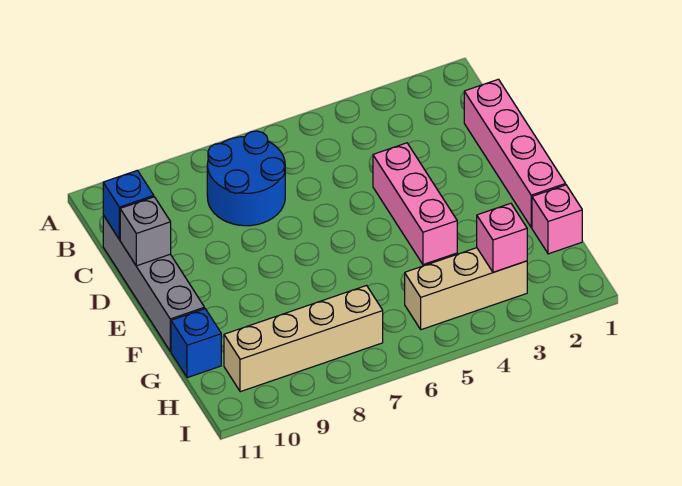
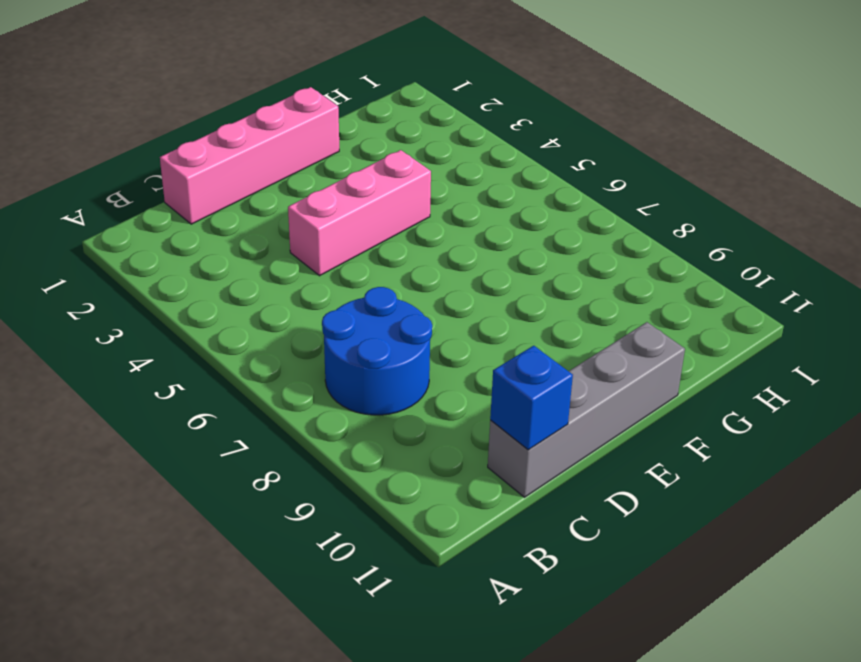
none -> pink 1x1 brick [532,185,582,254]
none -> blue 1x1 brick [171,309,221,378]

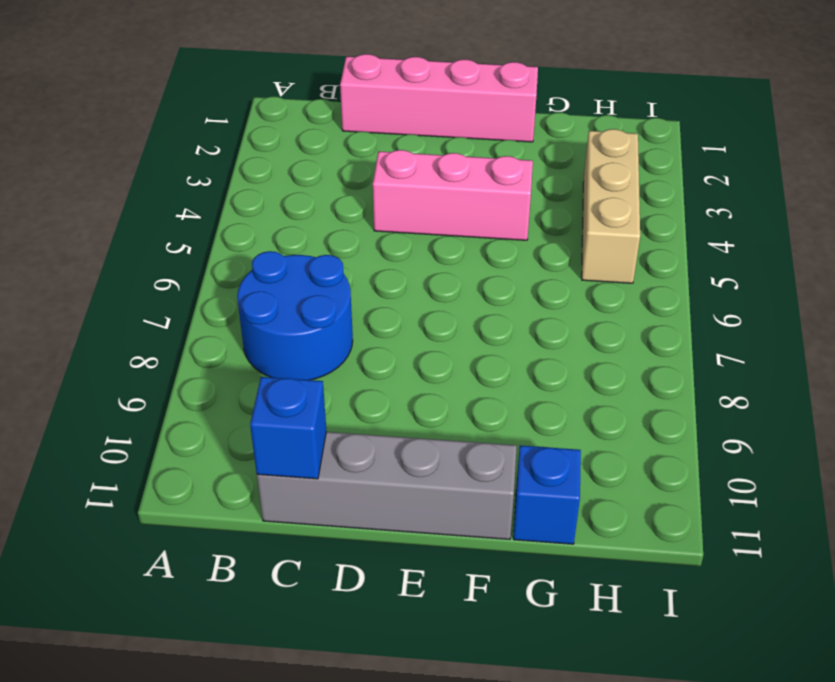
none -> pink 1x1 brick [532,185,582,254]
none -> tan 1x4 brick [224,286,383,392]

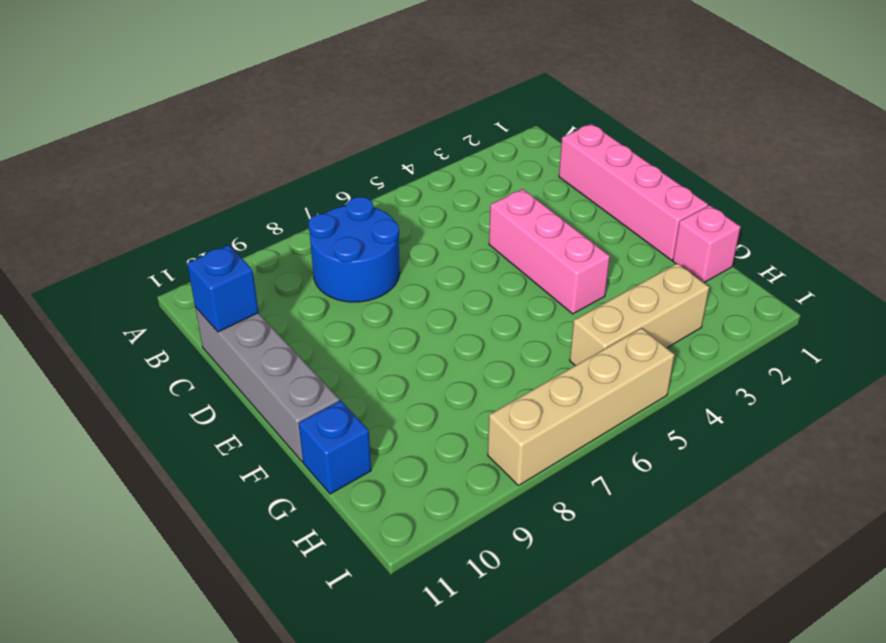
tan 1x4 brick [488,328,674,486] -> tan 1x4 brick moved to [224,286,383,392]
none -> grey 1x1 brick [120,197,171,266]
none -> pink 1x1 brick [477,203,527,272]

